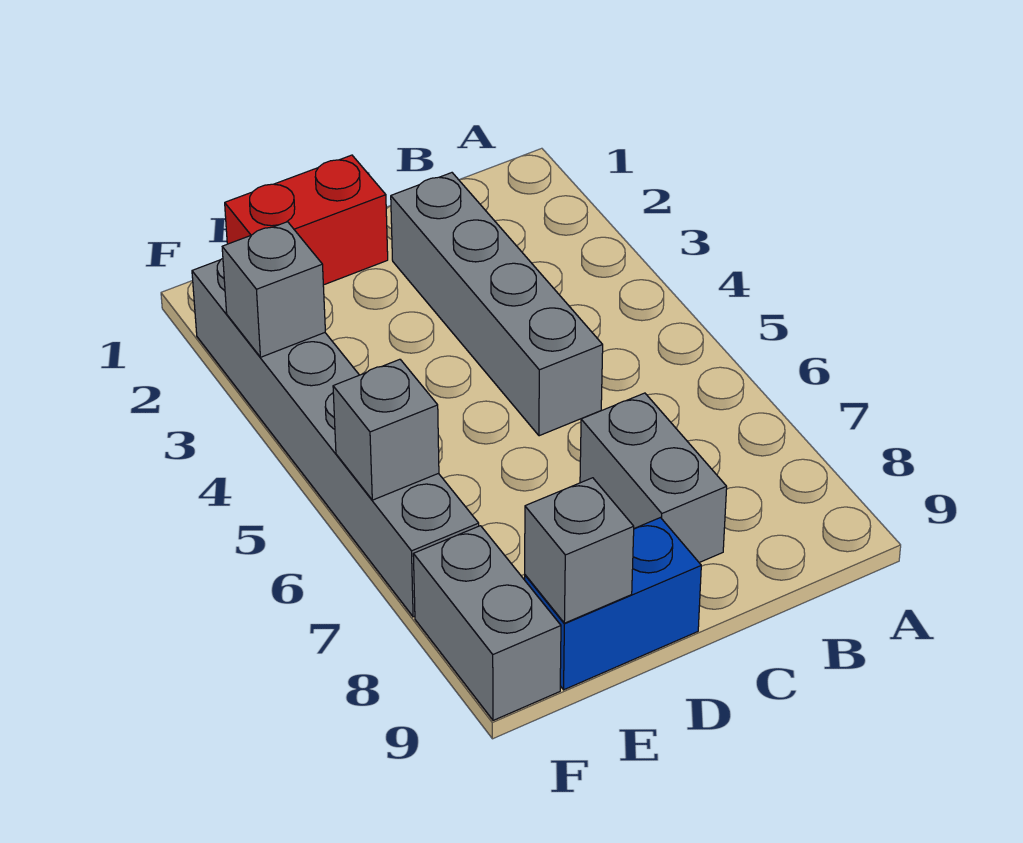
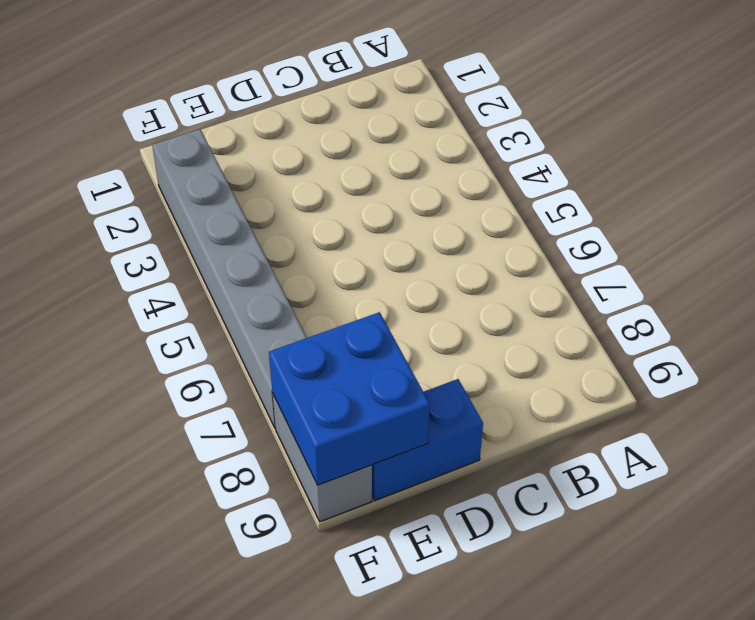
blue 2x2 brick [269,312,430,485] -> grey 1x1 brick [525,478,634,623]
none -> grey 1x4 brick [391,173,603,436]
none -> grey 1x2 brick [580,393,727,563]

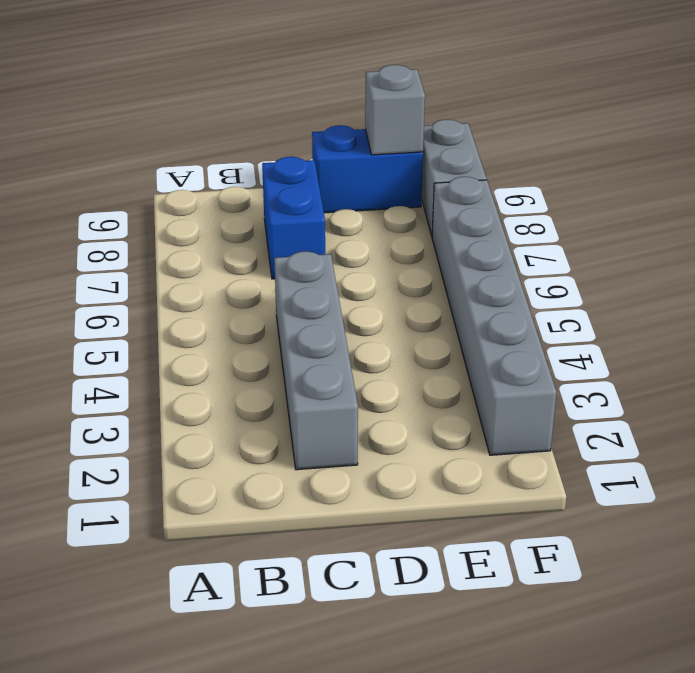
blue 1x2 brick [262,157,325,279] -> grey 1x2 brick [580,393,727,563]
none -> red 1x2 brick [225,155,388,285]
none -> grey 1x1 brick [222,222,325,357]

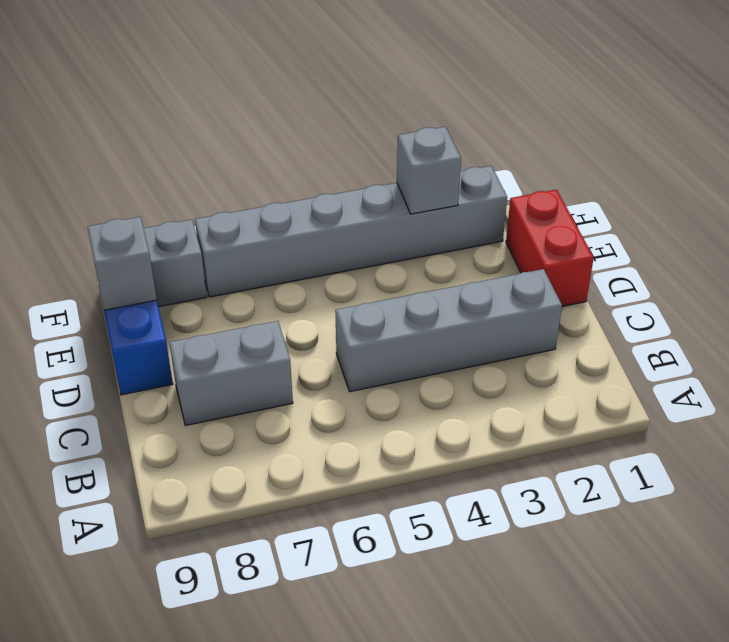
none -> grey 1x1 brick [333,359,439,500]

